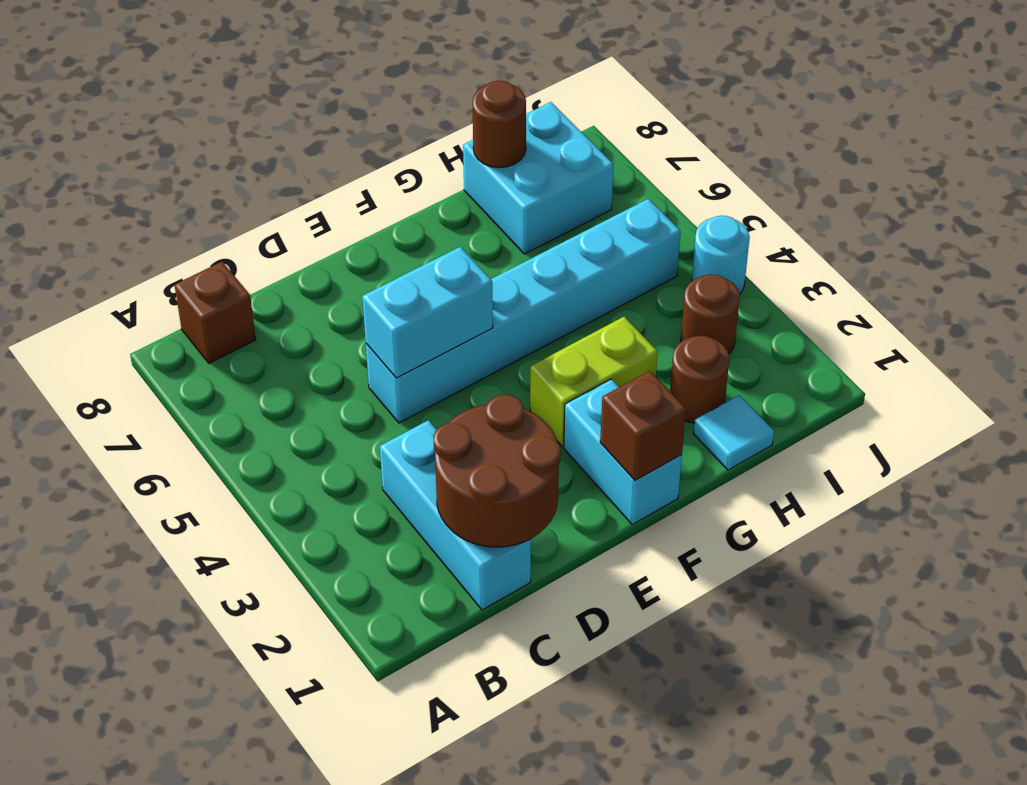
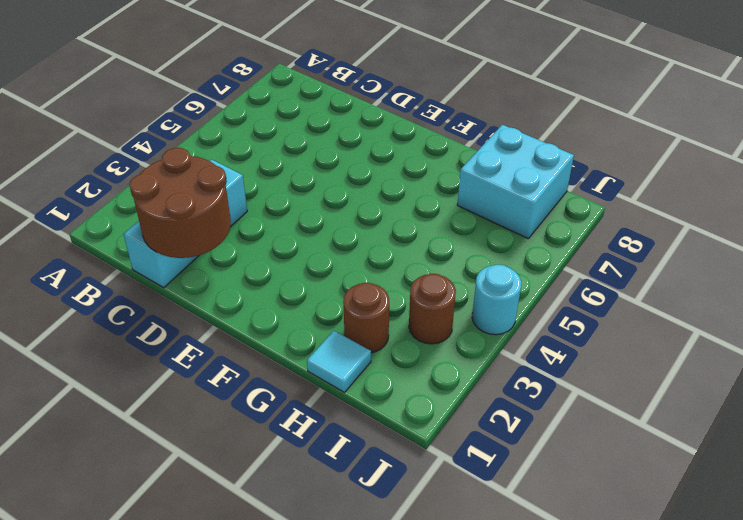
none -> brown 1x1 brick [175,262,256,363]
none -> cyan 1x6 brick [366,199,681,423]
none -> cyan 1x2 brick [564,379,682,525]

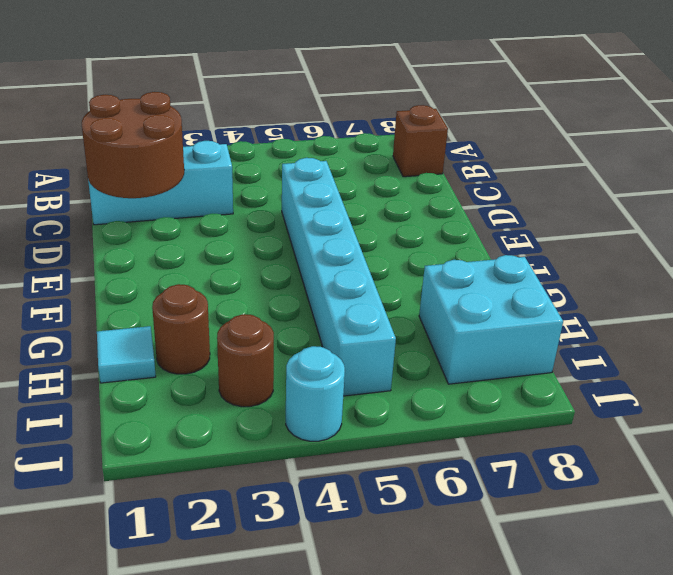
none -> cyan 1x2 brick [564,379,682,525]
none -> lime 1x2 brick [530,317,658,446]
none -> cyan 1x2 brick [362,247,493,378]

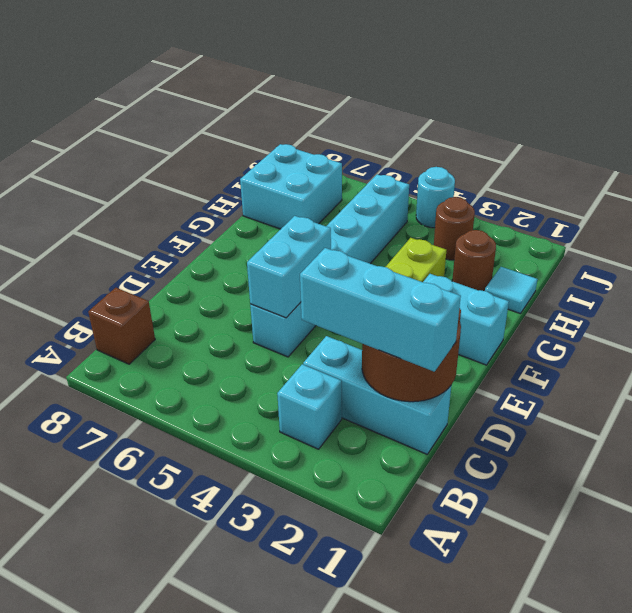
cyan 1x1 brick [277,364,342,449] -> none
cyan 1x3 brick [300,248,461,372] -> none
none -> brown 1x1 brick [600,371,686,480]
none -> brown 1x1 round brick [472,81,526,168]

